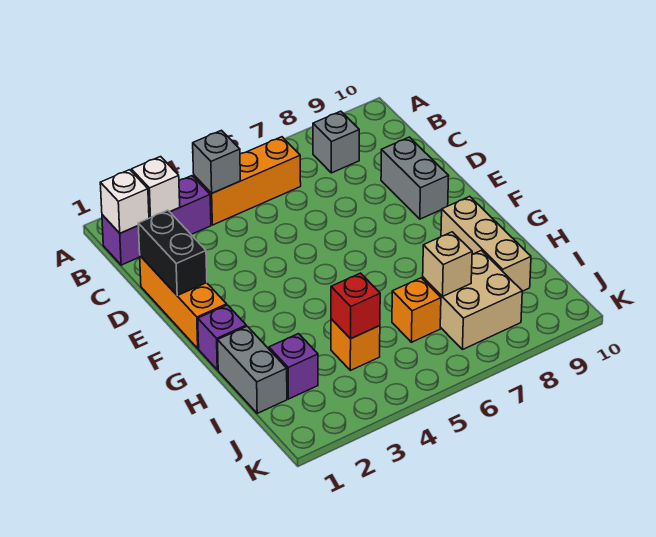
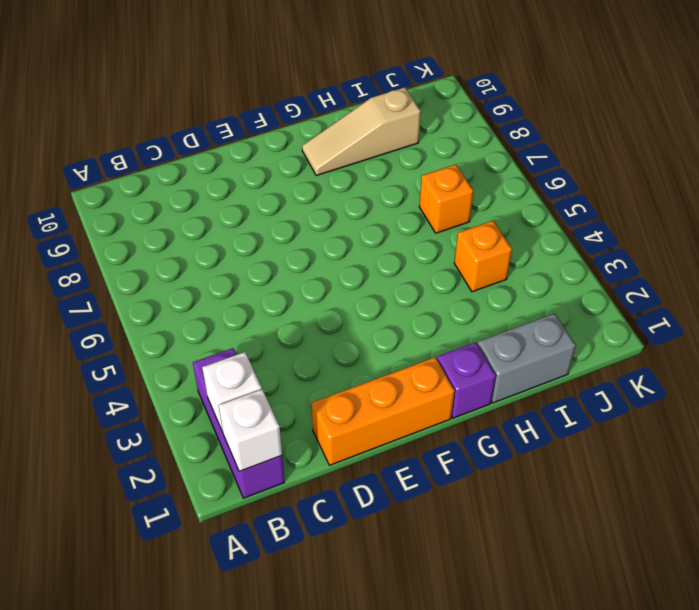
tan 1x3 slope [302,87,421,176] -> tan 1x3 brick [441,196,531,291]
none -> orange 1x3 brick [194,137,301,225]
none -> grey 1x1 brick [313,111,359,173]
none -> grey 1x2 brick [381,137,449,219]

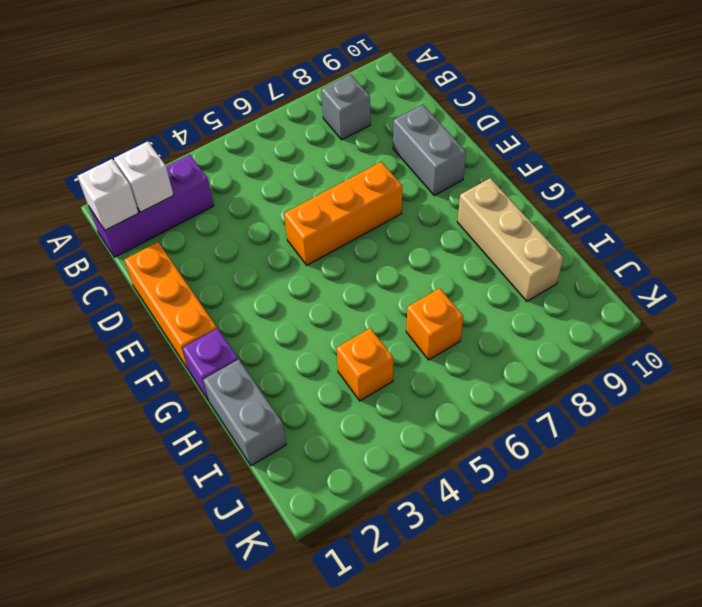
orange 1x3 brick [284,162,402,265] -> orange 1x3 brick moved to [194,137,301,225]
none -> purple 1x1 brick [269,334,318,399]
none -> tan 2x2 brick [423,250,522,349]
none -> grey 1x1 brick [193,130,240,193]

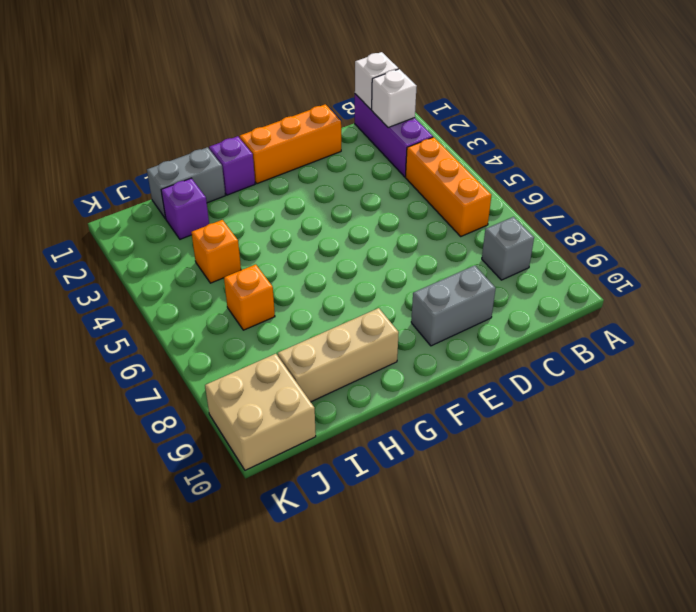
tan 2x2 brick [205,354,316,470] -> tan 2x2 brick moved to [423,250,522,349]
none -> grey 1x1 brick [193,130,240,193]
none -> black 1x2 brick [138,210,207,295]
none -> red 1x1 brick [331,273,380,339]

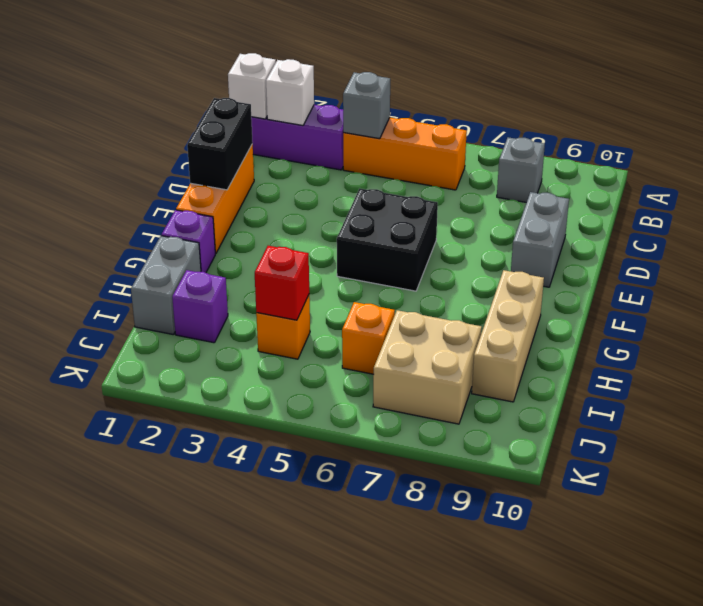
black 2x2 brick [337,189,438,291] -> none
none -> tan 1x1 brick [423,232,472,297]

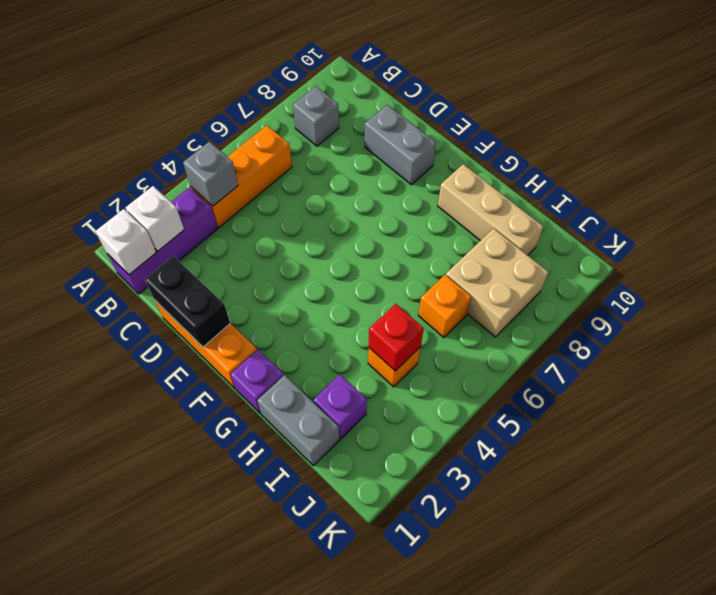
none -> tan 1x1 brick [423,232,472,297]

